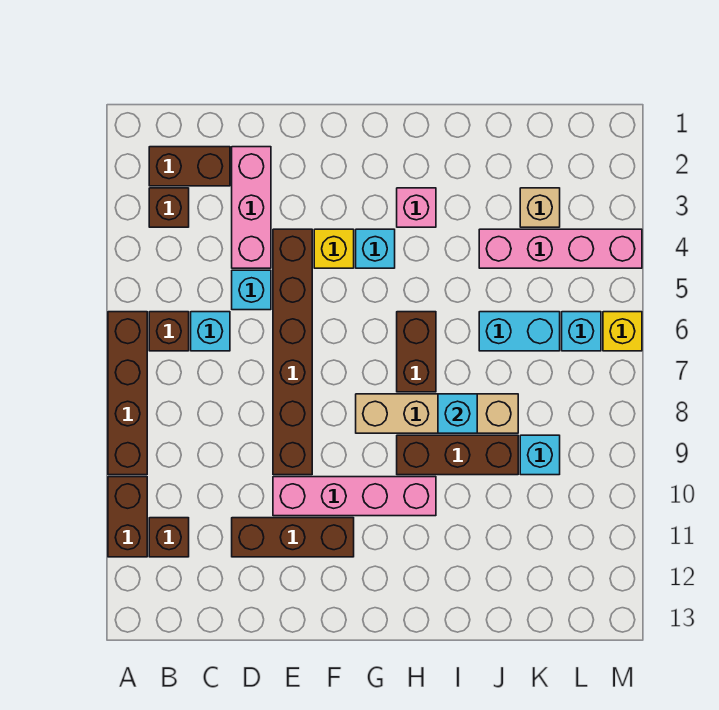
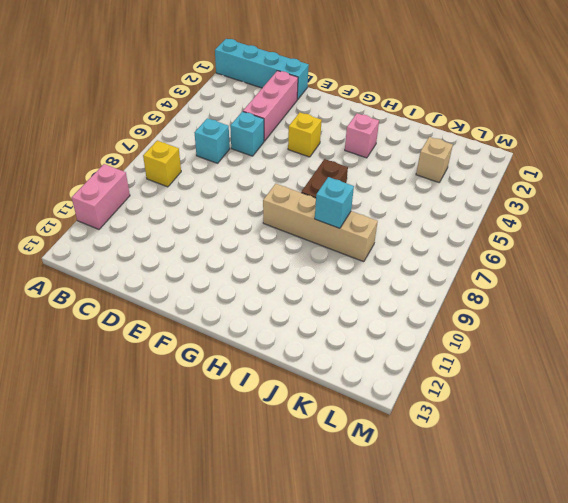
cyan 1x4 brick [215,39,309,99] -> none
pink 1x2 brick [72,164,130,229] -> brown 1x2 brick [108,477,147,557]
yellow 1x1 brick [143,140,181,187] -> yellow 1x1 brick moved to [603,312,642,351]
none -> brown 1x4 brick [108,312,147,475]
none -> brown 1x2 brick [149,147,230,186]
none -> brown 1x1 brick [149,188,189,227]

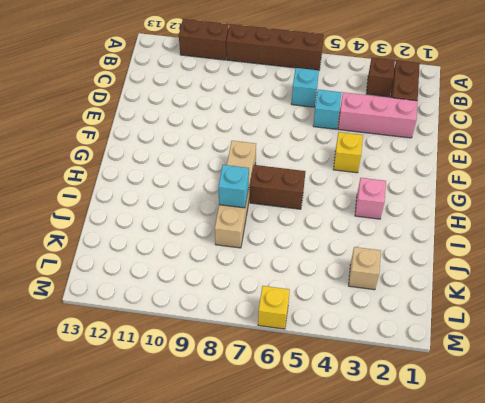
none -> brown 1x1 brick [149,312,189,351]
none -> brown 1x1 brick [149,518,189,557]
none -> brown 1x3 brick [232,518,354,557]

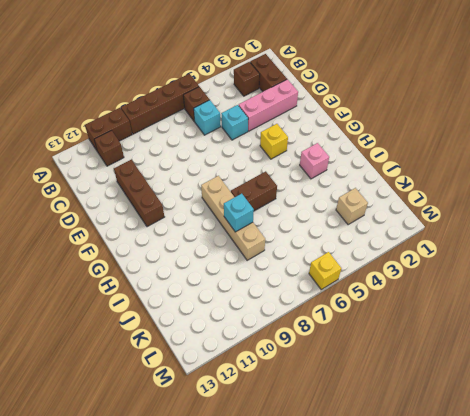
none -> brown 1x6 brick [273,229,312,475]
none -> pink 1x4 brick [273,477,436,516]
none -> cyan 1x1 brick [356,229,395,268]

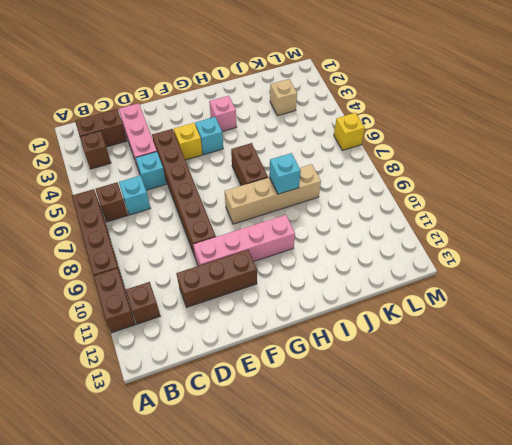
none -> brown 1x3 brick [397,435,518,475]
none -> pink 1x4 brick [479,229,642,268]
none -> cyan 1x2 brick [479,312,560,351]

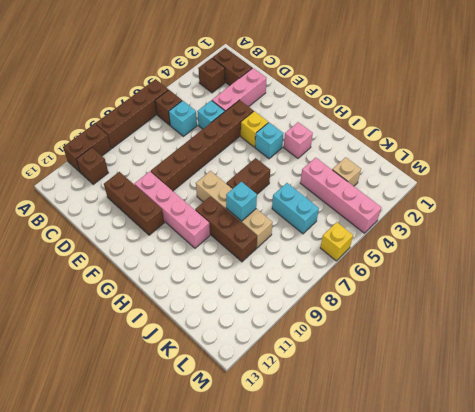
none -> cyan 1x1 brick [520,435,560,475]
none -> cyan 1x1 brick [562,312,601,351]

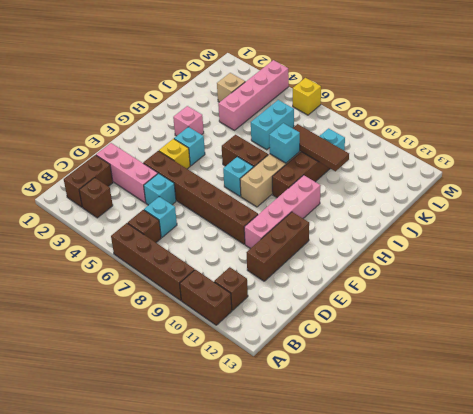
cyan 1x1 brick [223,157,253,196] -> cyan 1x1 brick moved to [562,312,601,351]
brown 1x3 tile [293,124,349,171] -> none

